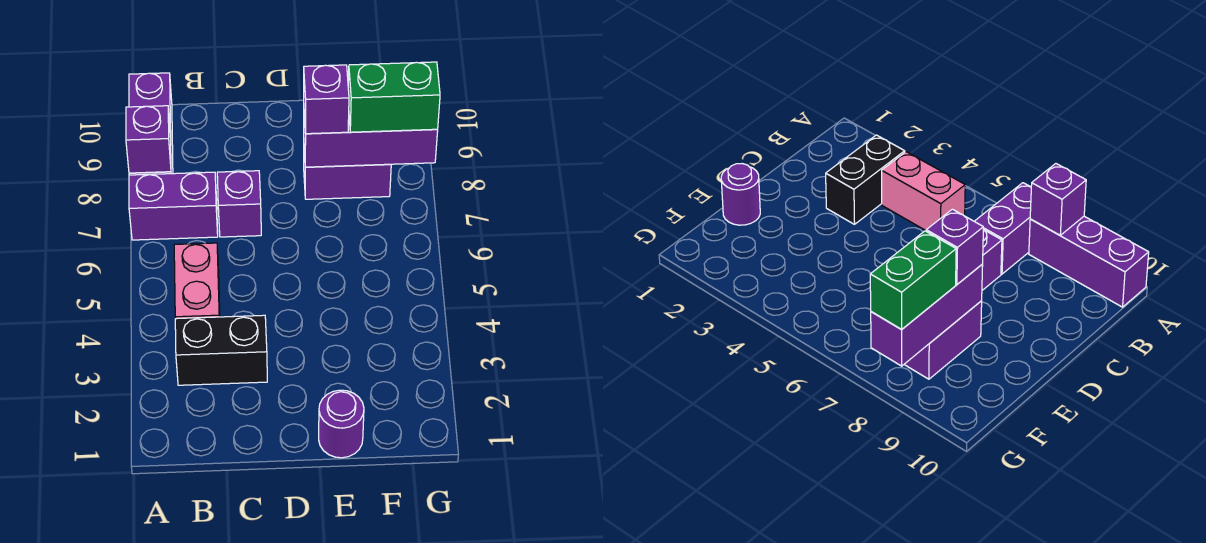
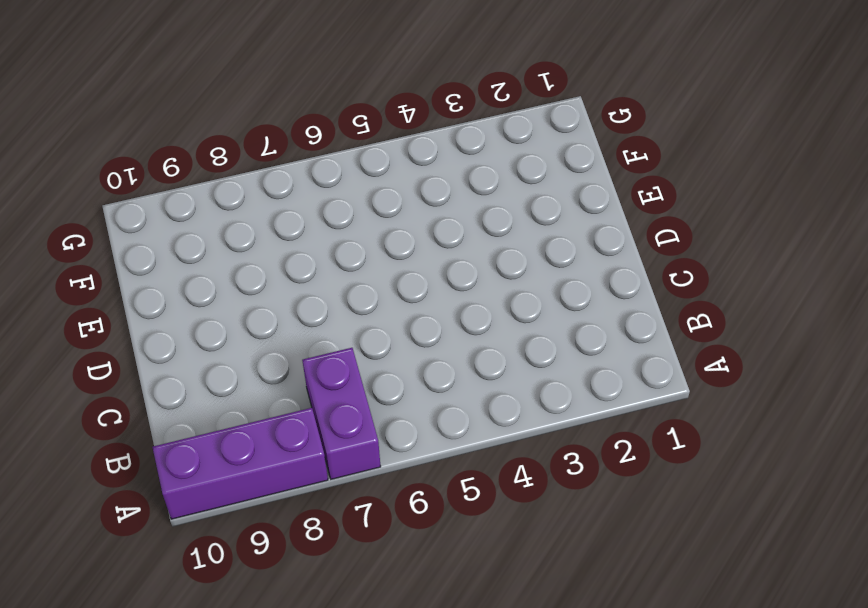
none -> black 1x2 brick [175,315,267,385]
none -> pink 1x2 brick [174,243,220,319]

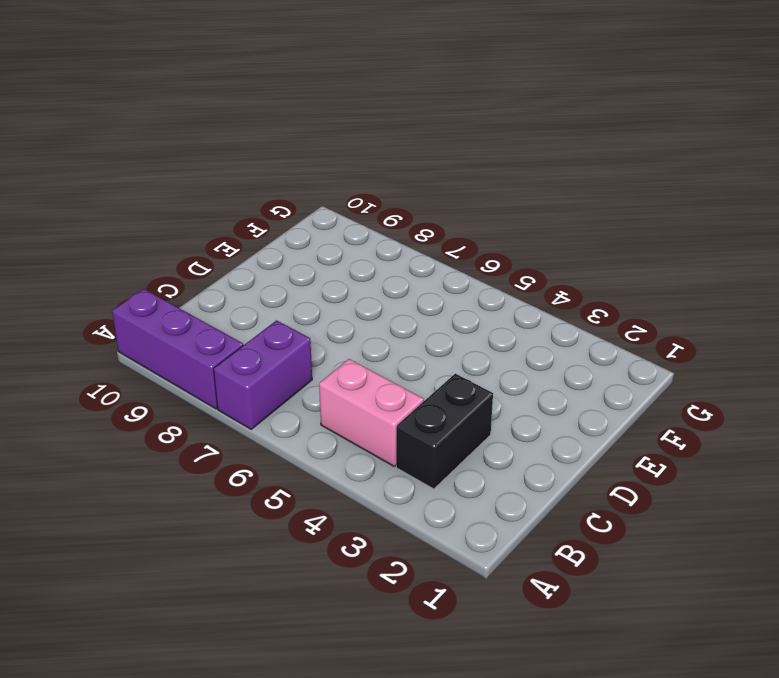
none -> purple 1x1 brick [217,171,261,237]
none -> purple 1x1 round brick [319,390,364,458]

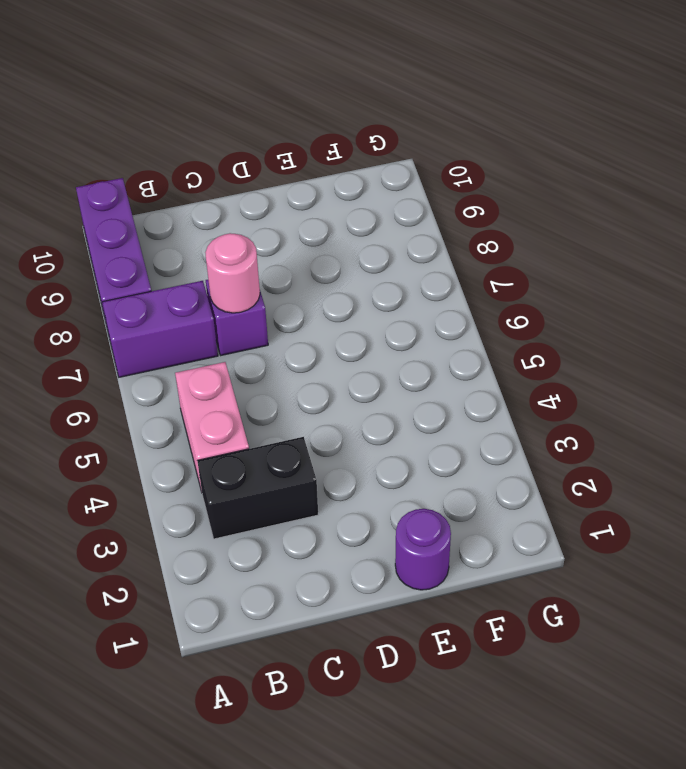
pink 1x1 round brick [205,233,260,313] -> none
none -> purple 1x2 brick [304,150,391,199]
none -> purple 1x1 brick [126,106,171,173]

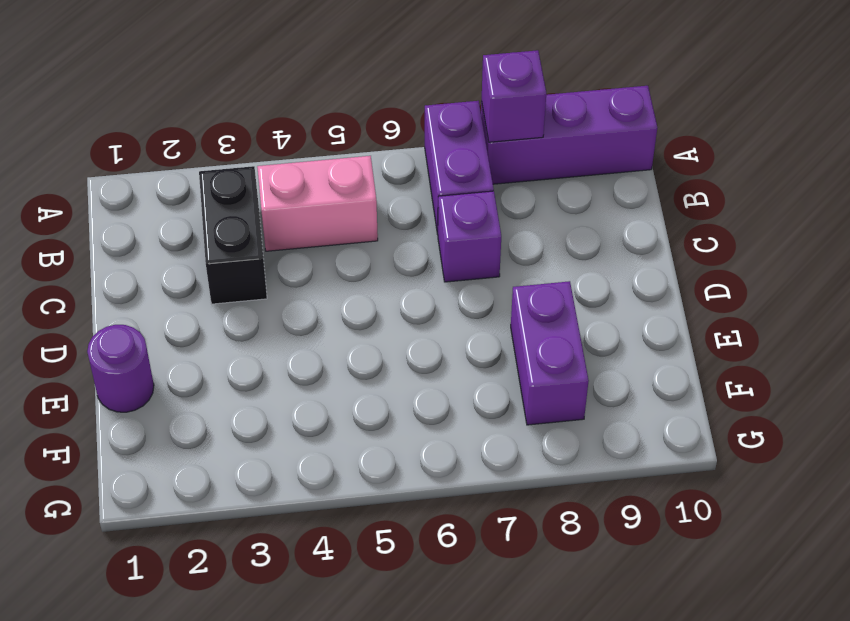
none -> purple 1x3 brick [304,116,438,167]
none -> purple 1x1 brick [304,65,349,134]

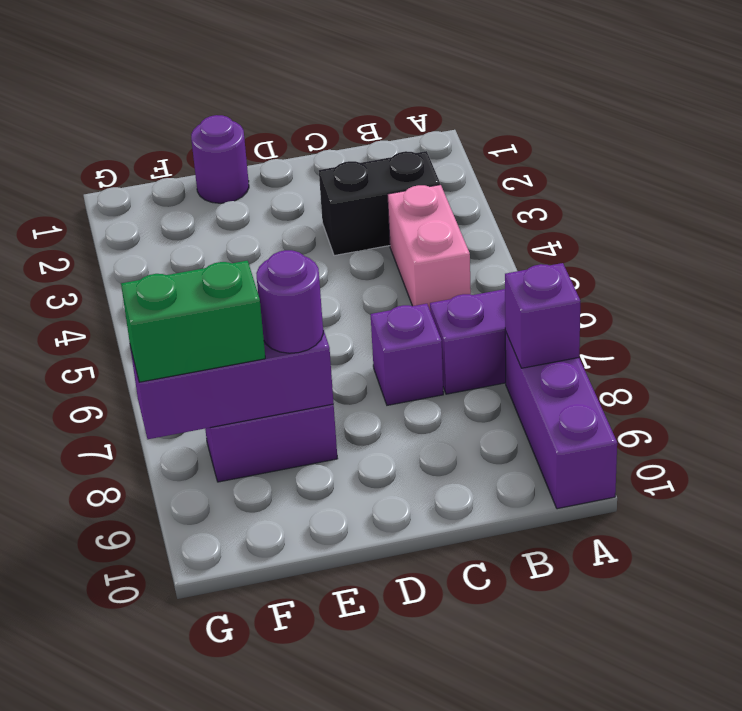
purple 1x1 round brick [256,250,323,353] -> purple 1x1 brick [304,65,349,134]

